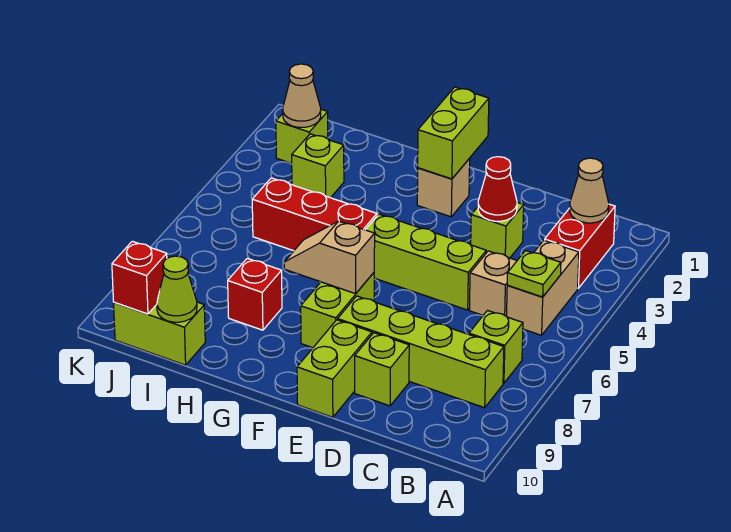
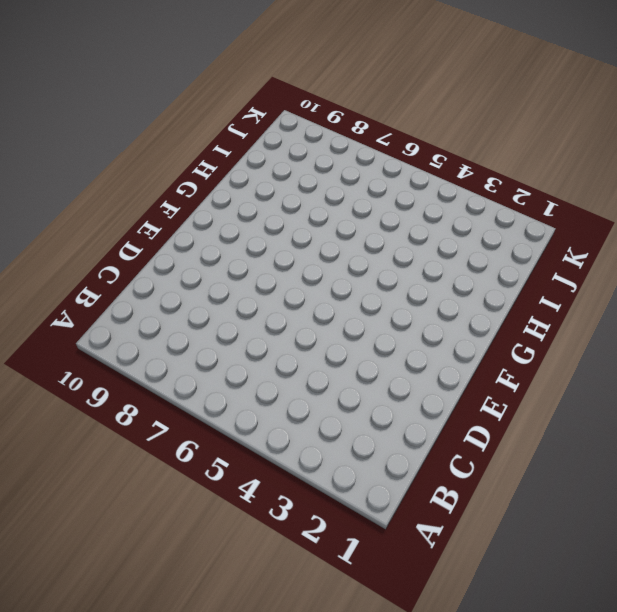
none -> red 1x2 brick [545,204,615,288]
none -> tan 1x2 brick [506,240,579,335]
none -> lime 1x1 brick [469,311,523,383]

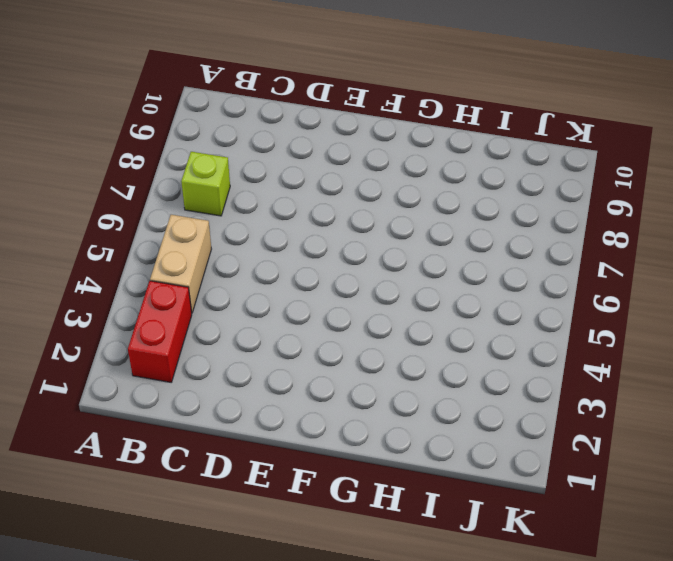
none -> lime 1x4 brick [338,296,504,408]
none -> tan 1x1 brick [469,251,517,316]
none -> lime 1x1 brick [471,203,524,258]

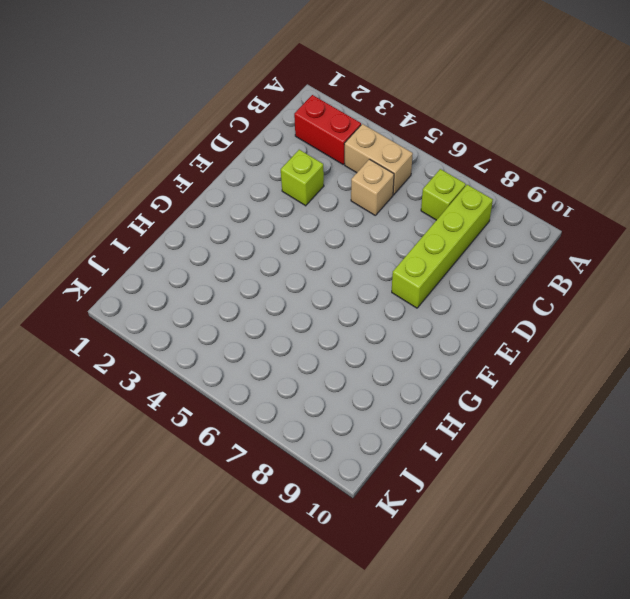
none -> lime 1x3 brick [366,214,486,310]
none -> lime 1x1 brick [355,333,409,406]
none -> lime 1x2 brick [297,320,372,417]

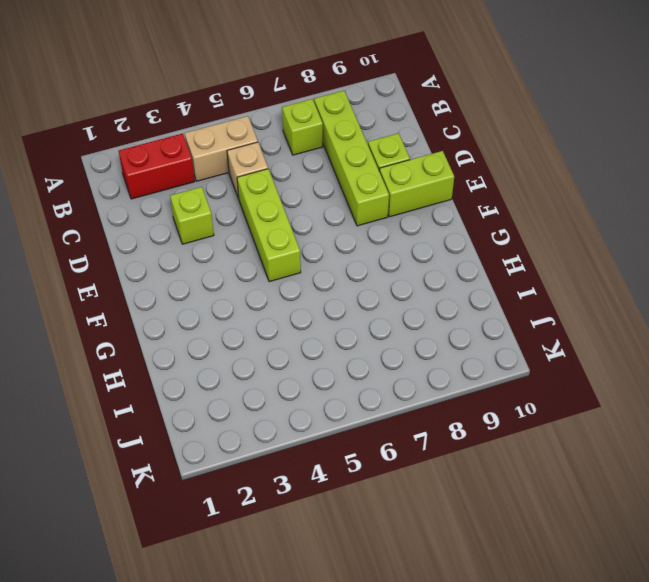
none -> tan 1x1 brick [417,159,470,217]
none -> lime 1x2 brick [301,273,374,348]
none -> red 1x3 brick [252,178,377,251]

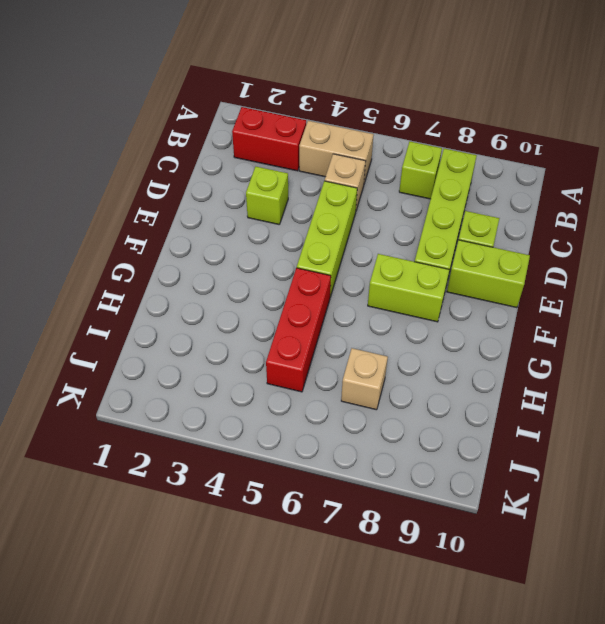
tan 1x1 brick [341,348,388,410] -> tan 1x1 brick moved to [417,159,470,217]
none -> red 1x1 brick [228,258,282,330]
none -> lime 1x1 brick [292,134,344,198]
none -> lime 1x2 brick [114,302,205,365]

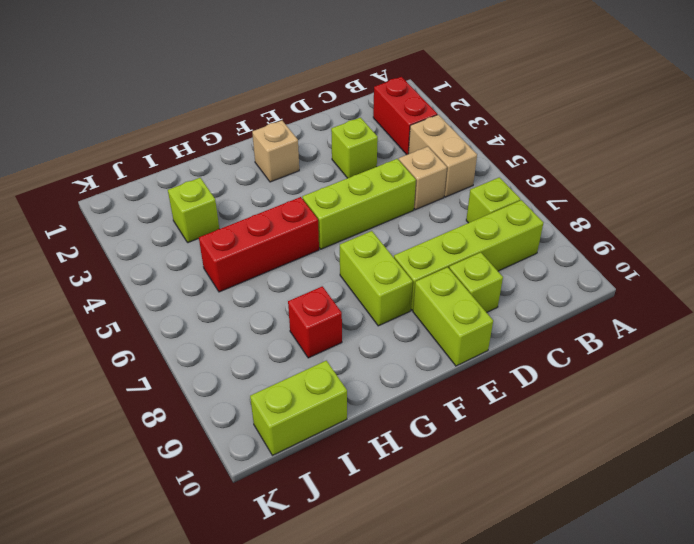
none -> lime 1x1 brick [276,109,328,163]
none -> tan 1x1 cone [570,158,609,223]
none -> lime 1x1 plate [507,251,561,297]

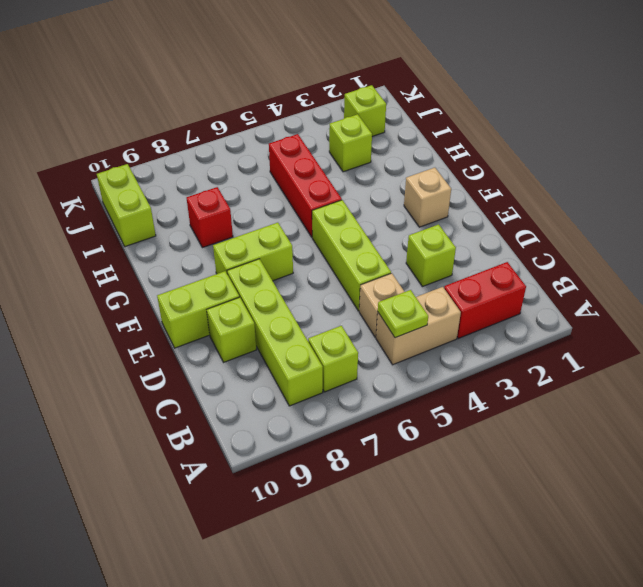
none -> tan 1x1 cone [570,158,609,223]
none -> red 1x1 cone [478,157,517,221]
none -> lime 1x2 brick [418,87,489,179]

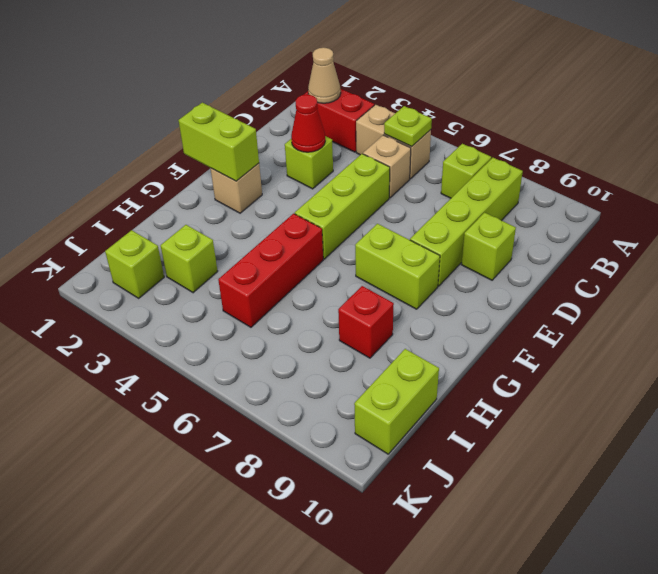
none -> lime 1x2 brick [297,320,372,417]
none -> tan 1x2 slope [284,221,375,294]
none -> lime 1x1 cone [157,256,197,322]

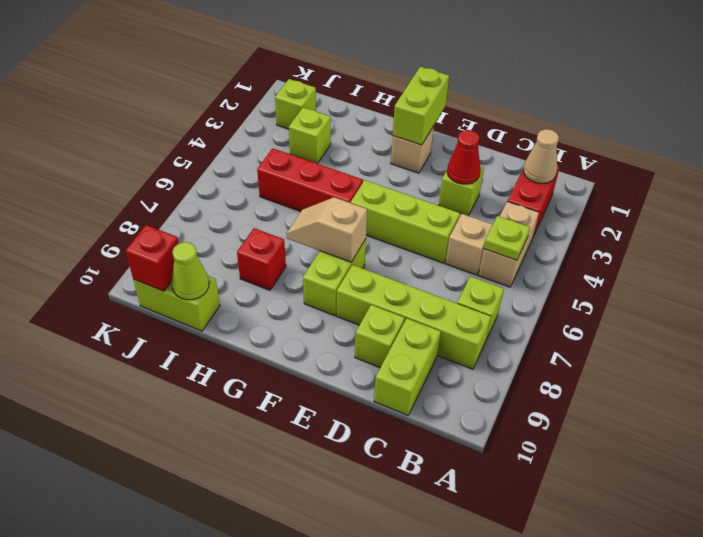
lime 1x2 brick [374,318,441,415] -> lime 1x2 brick moved to [297,320,372,417]
none -> tan 1x1 cone [283,64,321,127]

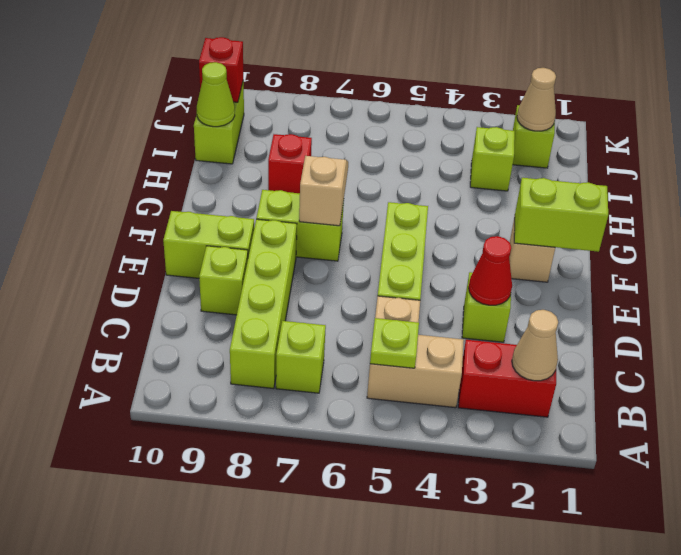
none -> red 1x3 brick [252,178,377,251]

